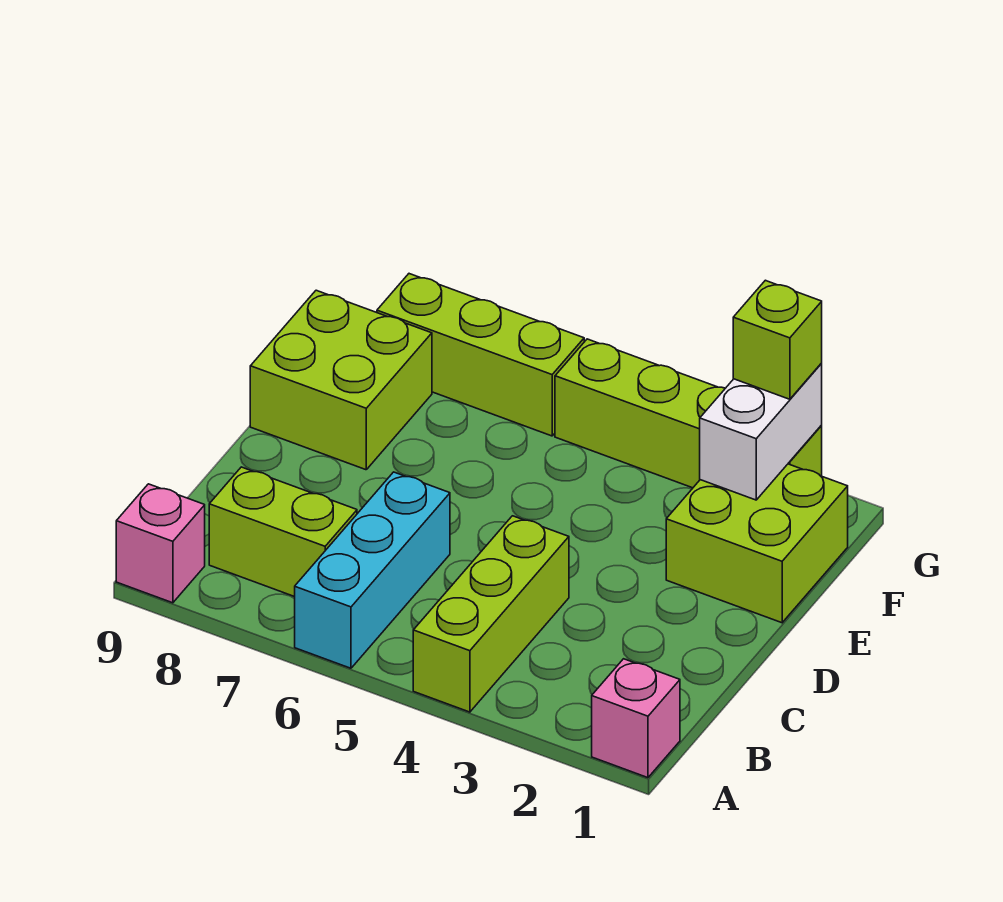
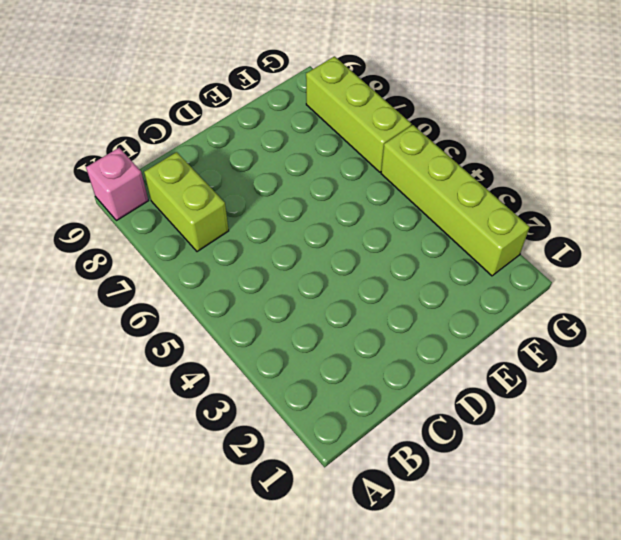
none -> pink 1x1 brick [592,659,680,778]
none -> lime 1x3 brick [413,516,569,712]

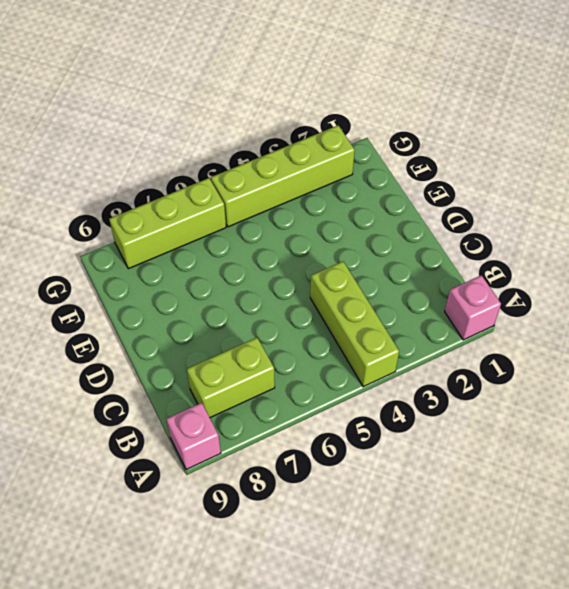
none -> cyan 1x3 brick [295,472,450,668]
none -> lime 2x2 brick [666,464,848,623]

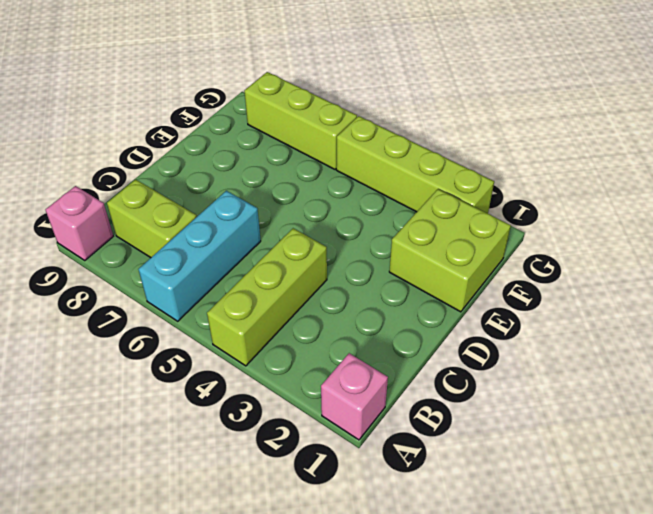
none -> lime 2x2 brick [250,290,432,470]
none -> white 1x2 brick [700,363,822,500]

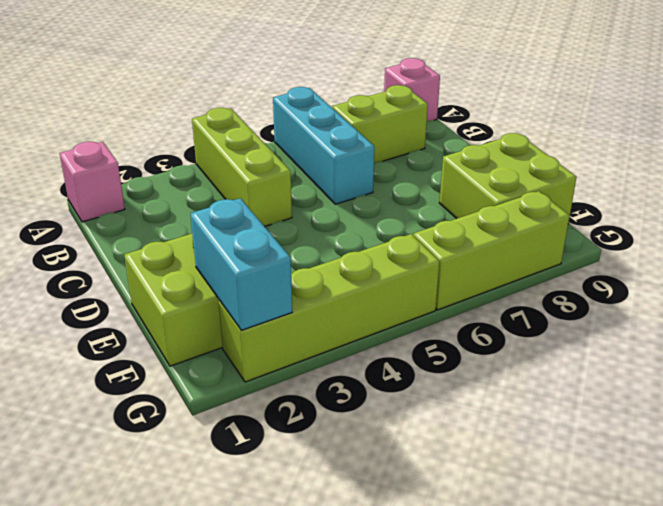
cyan 1x2 brick [190,198,292,330] -> white 1x2 brick [700,363,822,500]
none -> lime 1x1 brick [733,280,822,399]

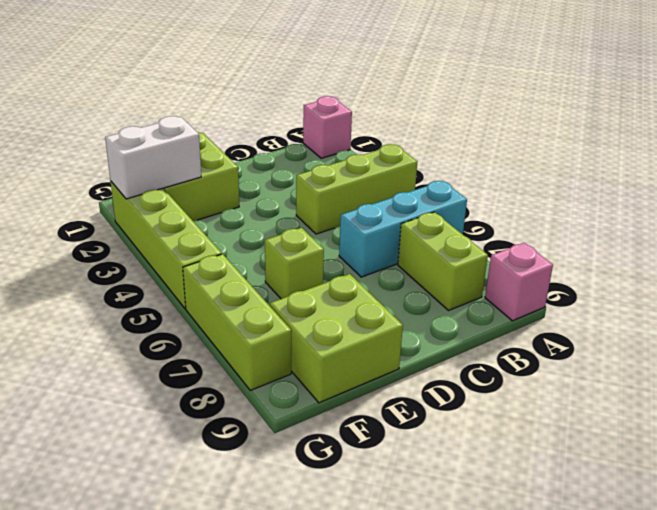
lime 1x1 brick [265,228,324,299] -> lime 1x1 brick moved to [733,280,822,399]

